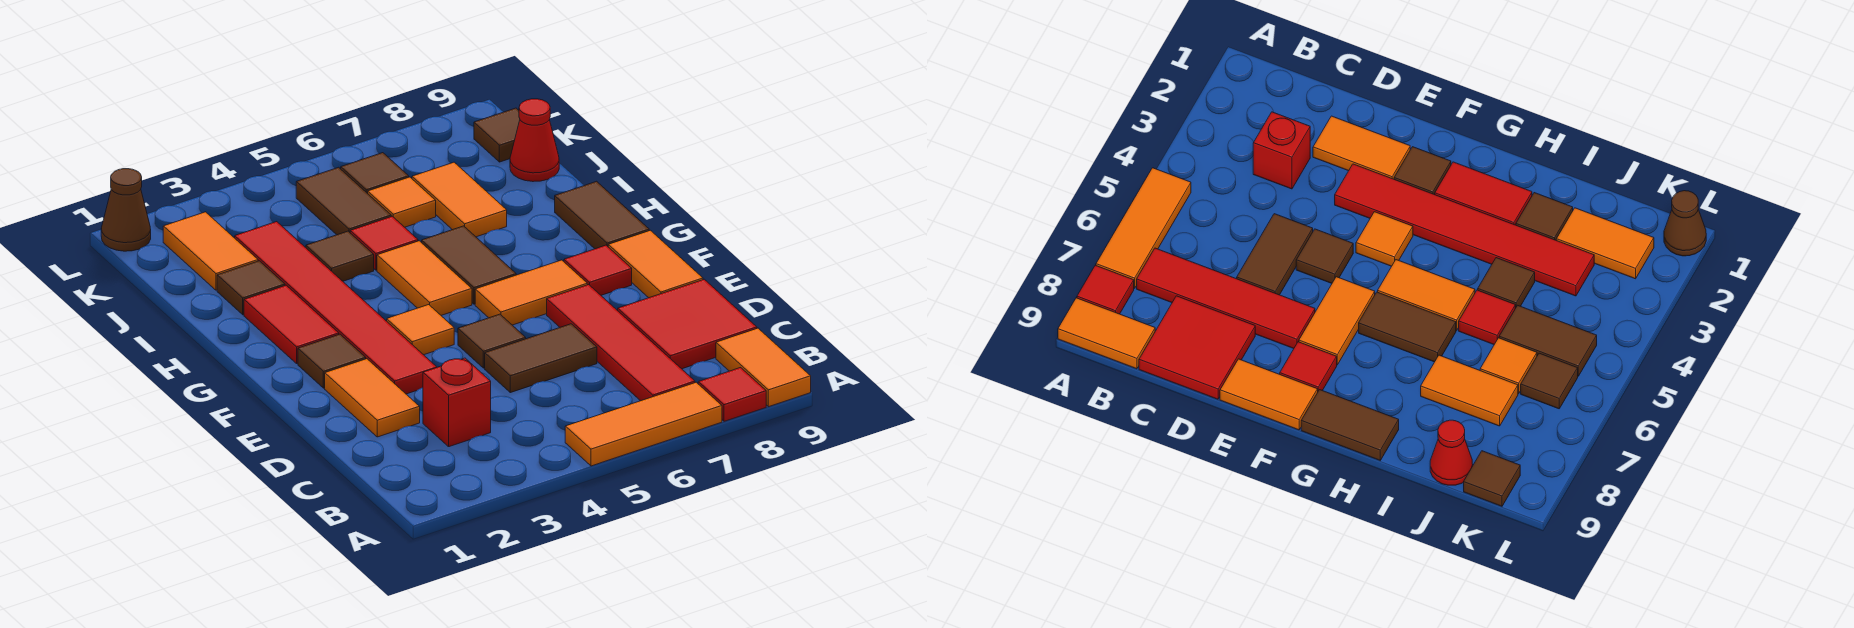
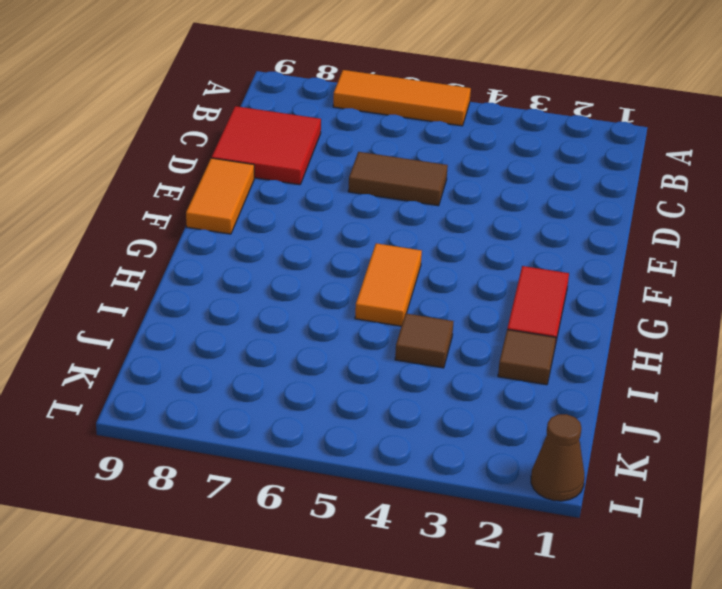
none -> red 1x1 tile [698,368,766,421]
none -> orange 1x2 tile [716,328,811,407]
none -> red 1x4 tile [547,285,695,401]
none -> red 1x1 brick [423,358,491,447]

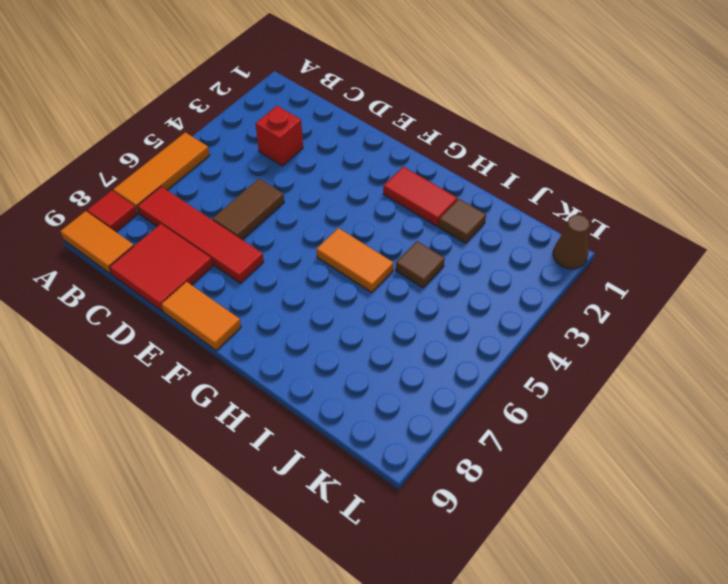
none -> orange 1x2 tile [325,359,420,437]
none -> red 1x6 tile [235,222,437,394]
none -> brown 1x1 tile [458,314,526,368]
none -> brown 1x1 tile [298,334,366,388]

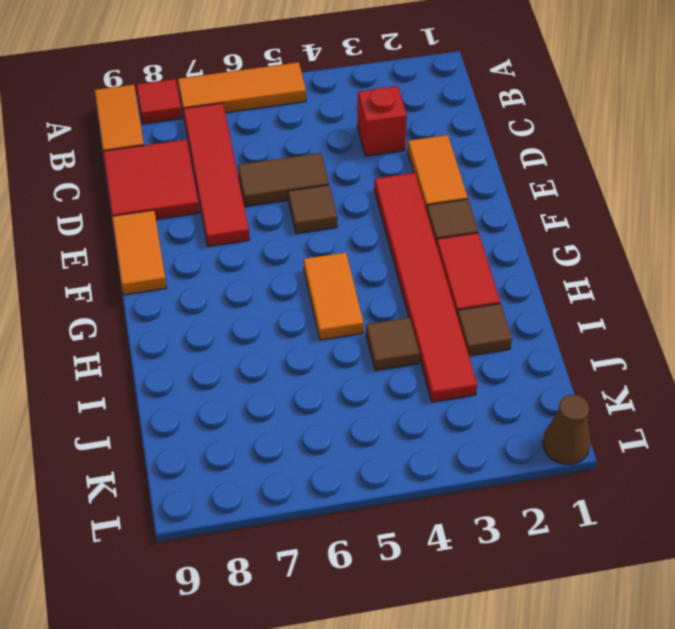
none -> orange 1x1 tile [387,305,454,355]
none -> orange 1x2 tile [475,260,587,325]
none -> red 1x1 tile [564,245,632,295]
none -> brown 1x2 tile [422,226,516,304]

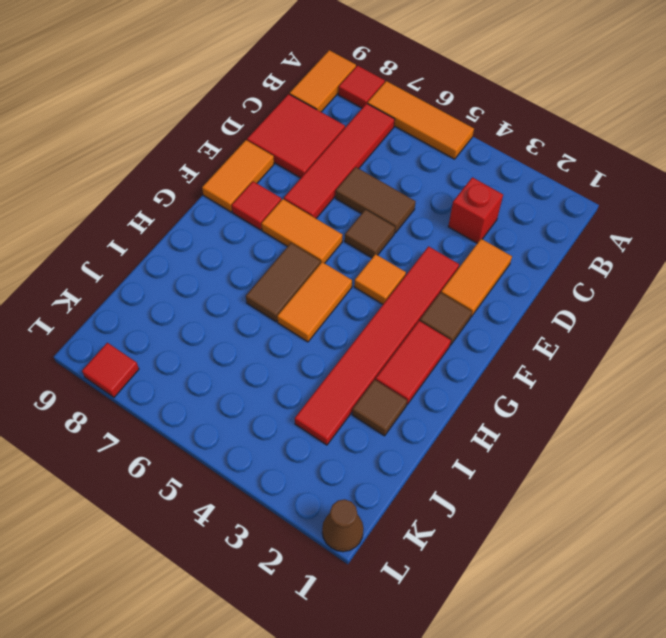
red 1x1 tile [82,343,139,397] -> red 1x1 tile moved to [350,216,418,270]
none -> brown 1x2 tile [555,181,649,249]
none -> brown 1x1 tile [306,231,374,281]
none -> orange 1x2 tile [412,162,507,237]
none -> orange 1x2 tile [163,212,258,290]

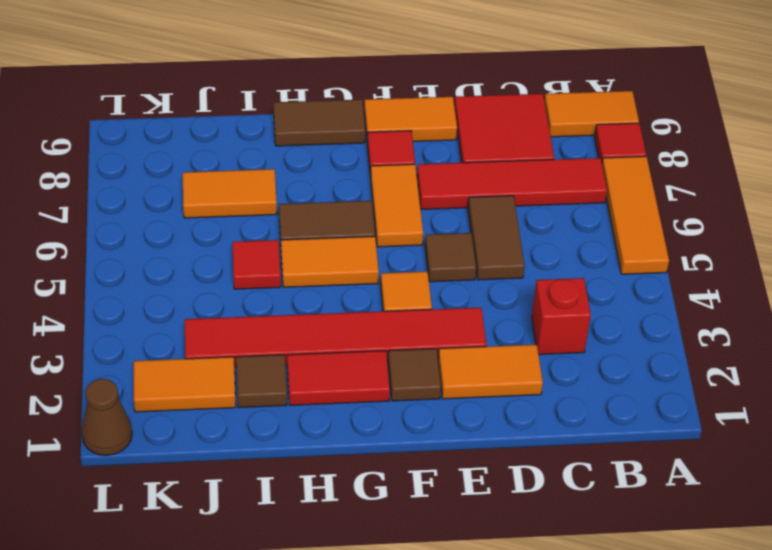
none -> brown 1x1 tile [306,231,374,281]
none -> brown 1x2 tile [296,167,391,235]
none -> orange 1x1 tile [368,177,436,227]
none -> red 1x1 cone [510,99,559,182]

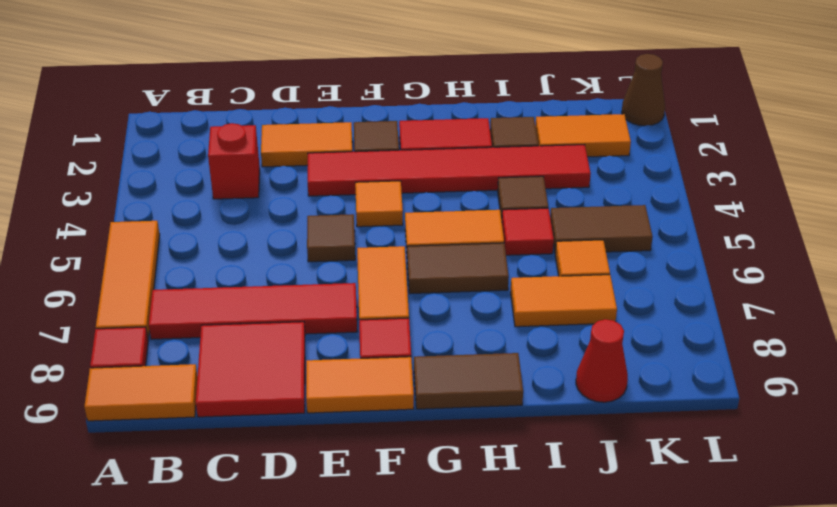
none -> brown 1x2 tile [485,324,597,393]
none -> brown 1x1 tile [341,153,409,194]
none -> brown 1x1 tile [474,108,520,162]

